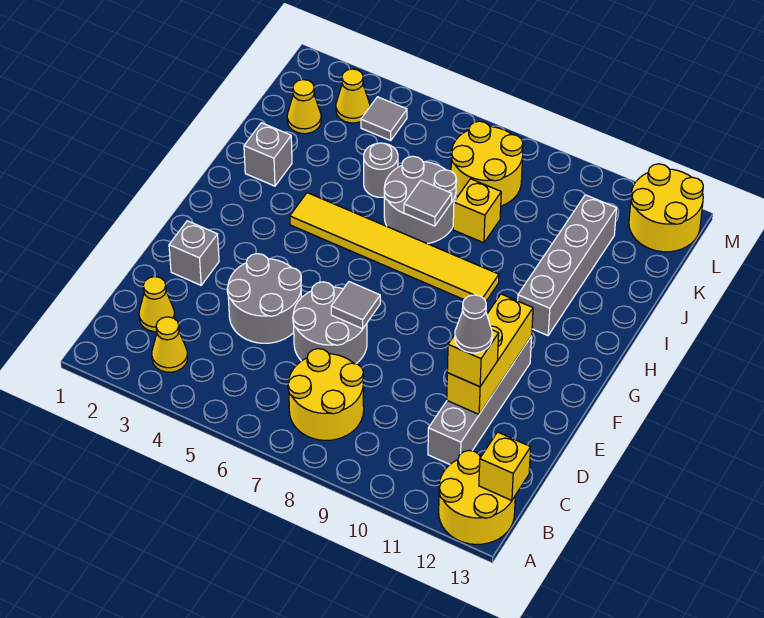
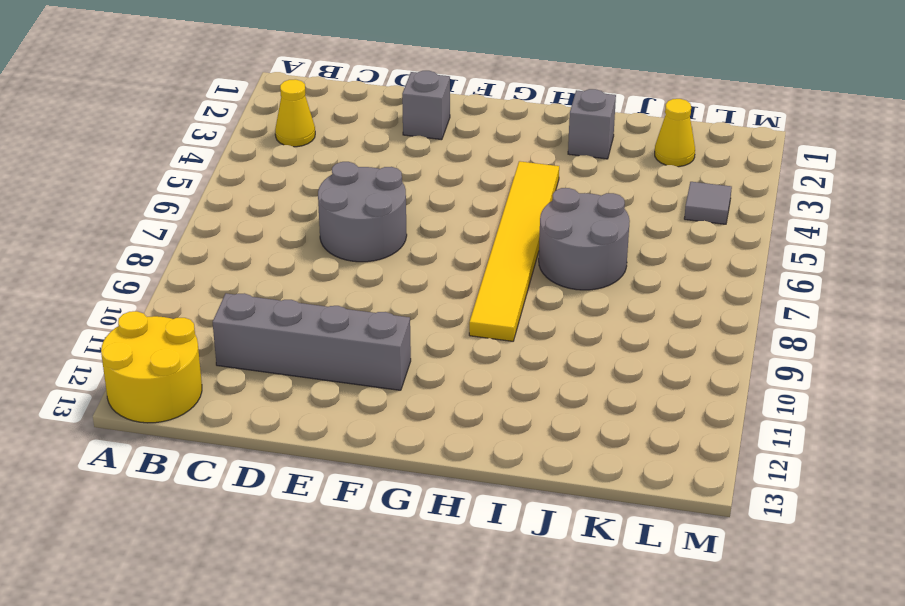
none -> yellow 2x2 round brick [288,349,364,440]
none -> yellow 1x1 cone [139,277,175,332]
none -> grey 2x2 round brick [227,254,301,343]

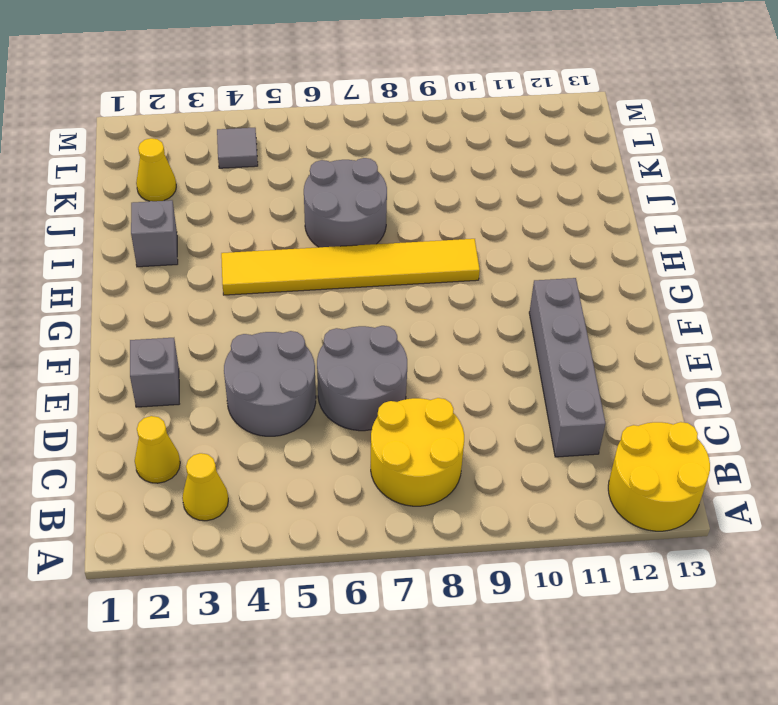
none -> grey 1x4 brick [518,195,617,335]
none -> grey 1x1 round brick [364,143,398,197]
none -> yellow 1x1 brick [453,179,501,243]

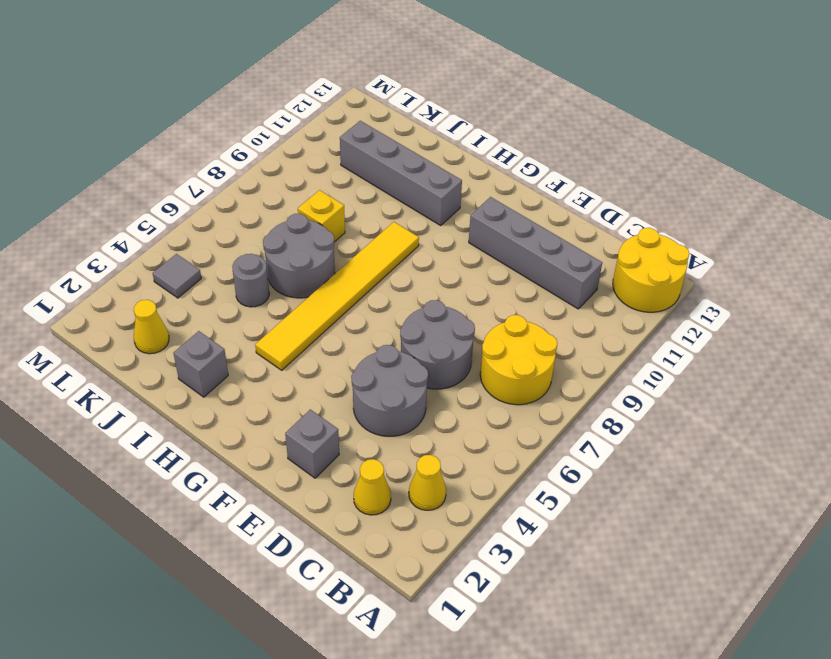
none -> yellow 2x2 round brick [451,121,523,206]
none -> yellow 1x1 cone [336,69,370,123]
none -> yellow 2x2 round brick [629,164,703,252]

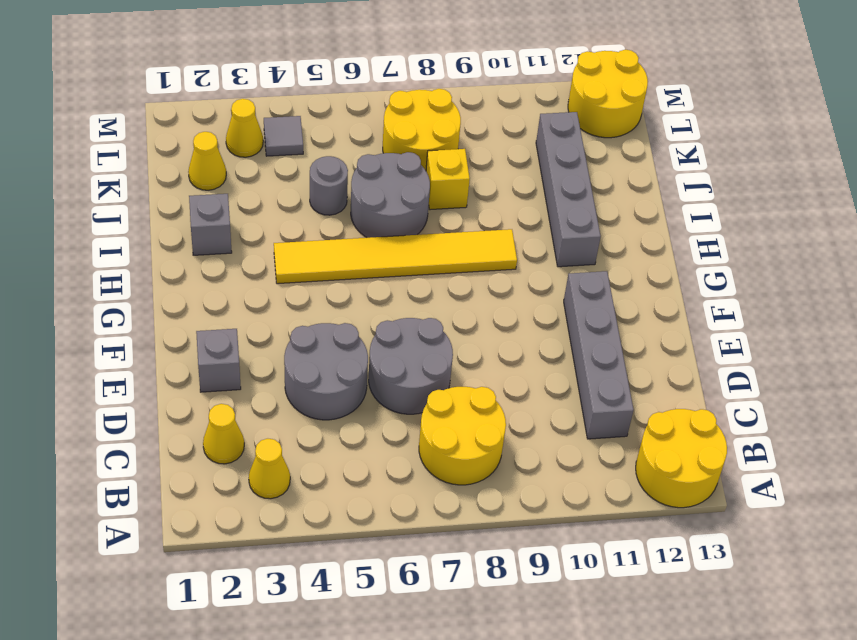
none -> yellow 1x1 brick [479,432,531,500]
none -> yellow 1x3 brick [447,294,533,414]
none -> grey 1x1 tile [331,282,380,329]

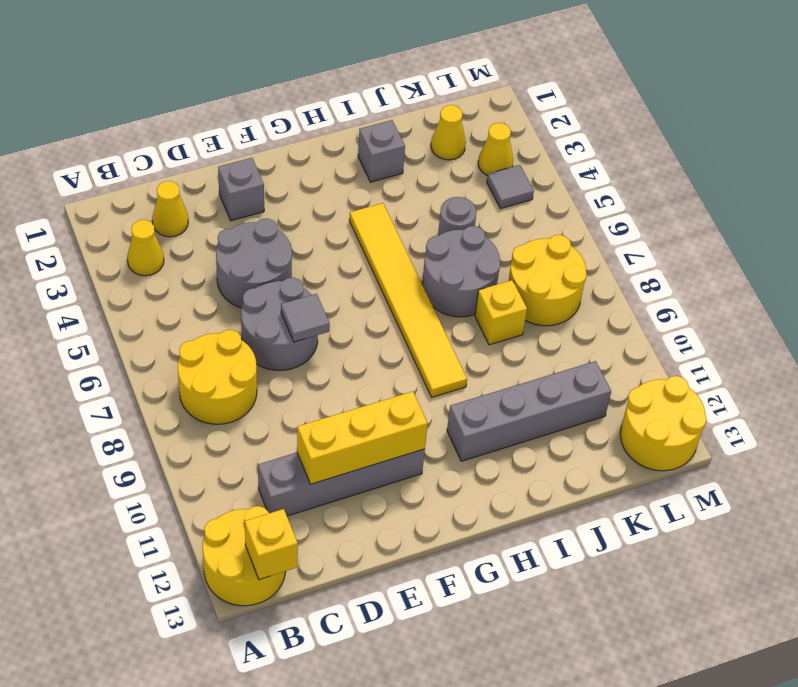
none -> grey 1x1 tile [404,181,452,226]
none -> yellow 1x1 brick [447,330,499,387]
none -> grey 1x1 cone [455,295,492,353]

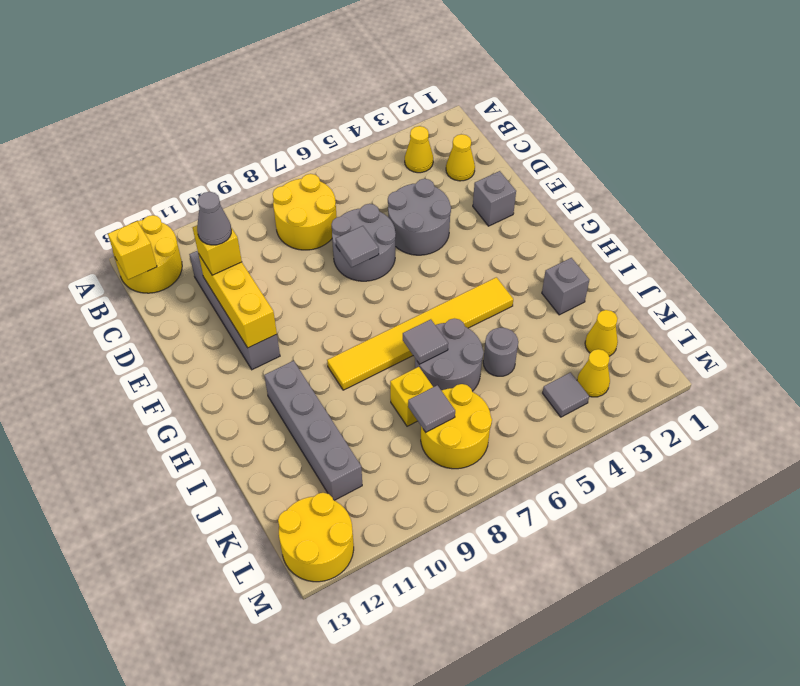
grey 1x1 tile [408,385,455,432] -> none

